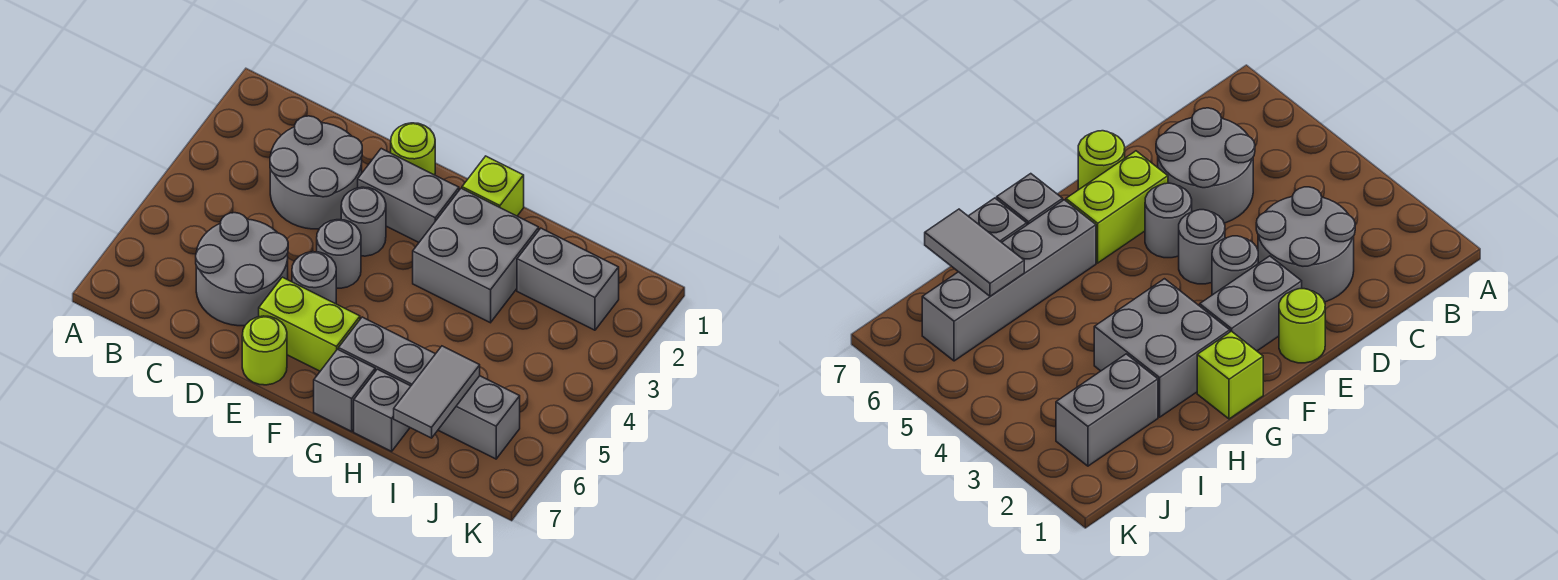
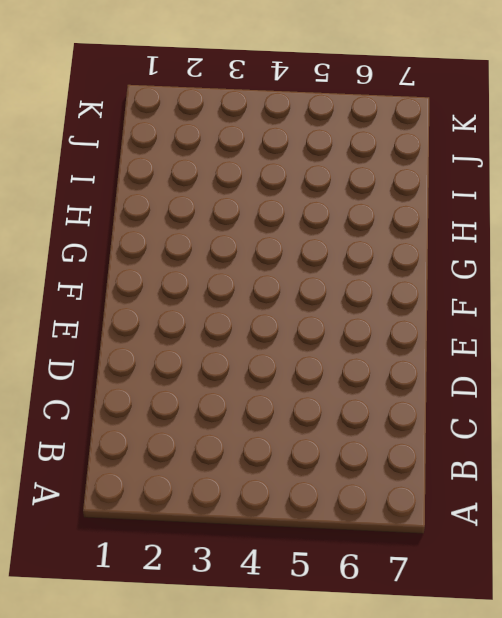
none -> grey 2x2 round brick [270,116,362,229]
none -> grey 2x2 round brick [196,213,288,326]
none -> lime 1x1 round brick [391,123,435,175]

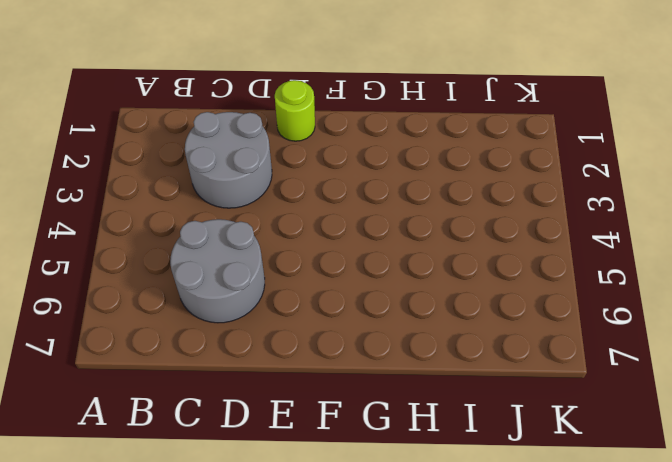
none -> grey 1x2 brick [358,149,459,242]
none -> grey 1x1 round brick [341,187,386,256]
none -> grey 1x1 round brick [317,220,361,288]

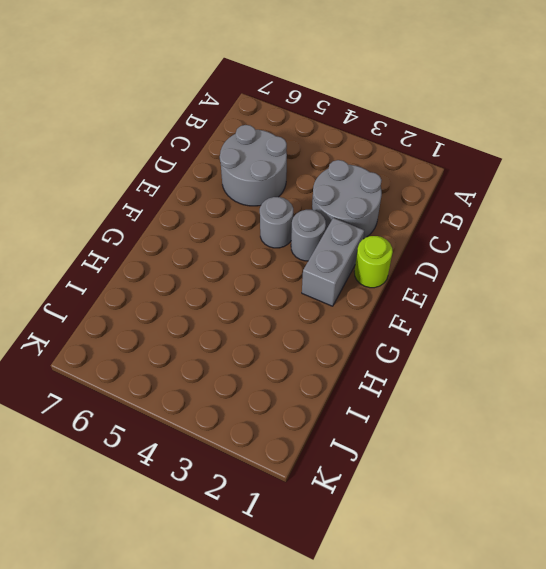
none -> grey 1x1 round brick [292,252,336,304]
none -> lime 1x2 brick [259,277,360,371]
none -> lime 1x1 round brick [242,316,287,385]

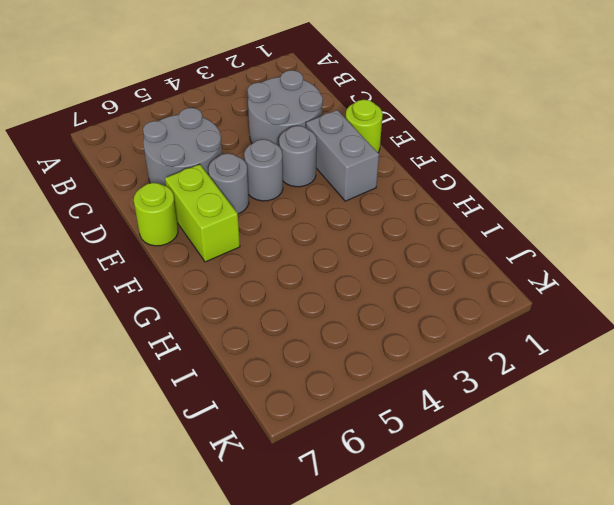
none -> lime 1x1 brick [462,156,524,216]
none -> grey 2x2 brick [413,188,539,323]
none -> grey 1x4 brick [339,317,520,459]

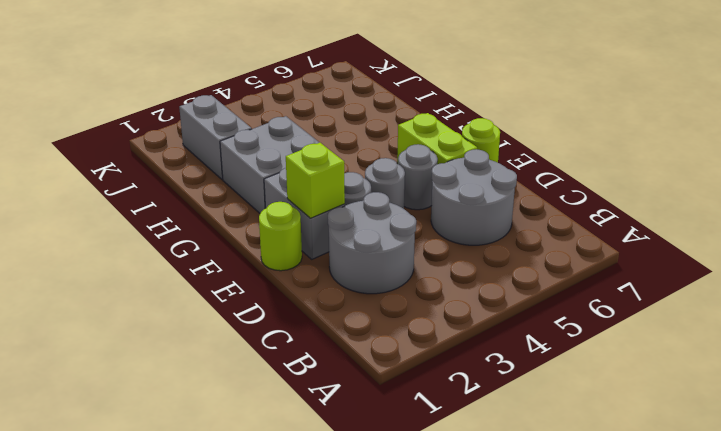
lime 1x1 brick [286,143,345,218] -> lime 1x1 brick moved to [462,156,524,216]
none -> grey 1x4 brick [339,317,520,459]
none -> grey 1x1 brick [314,349,375,431]
none -> grey 1x1 brick [354,369,411,451]

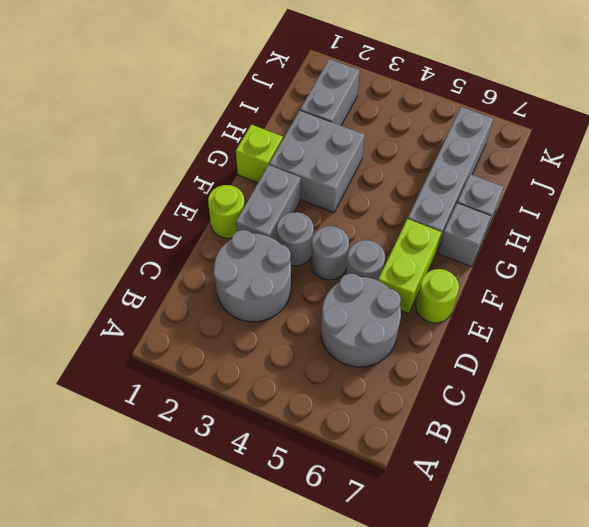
none -> grey 1x2 tile [394,346,480,438]

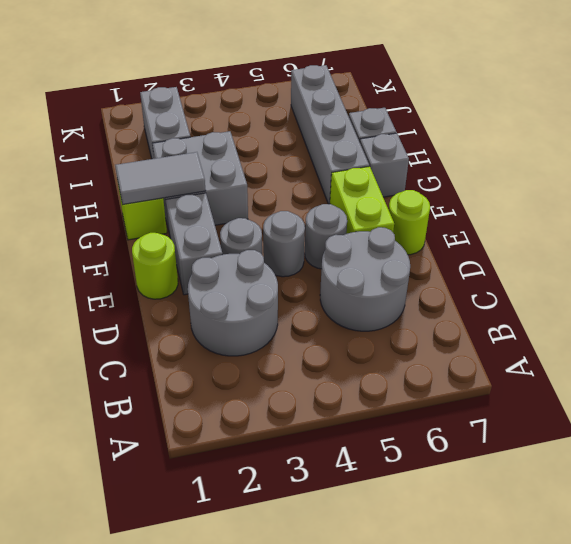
grey 1x2 tile [115,152,206,205] -> grey 1x2 tile moved to [394,346,480,438]

